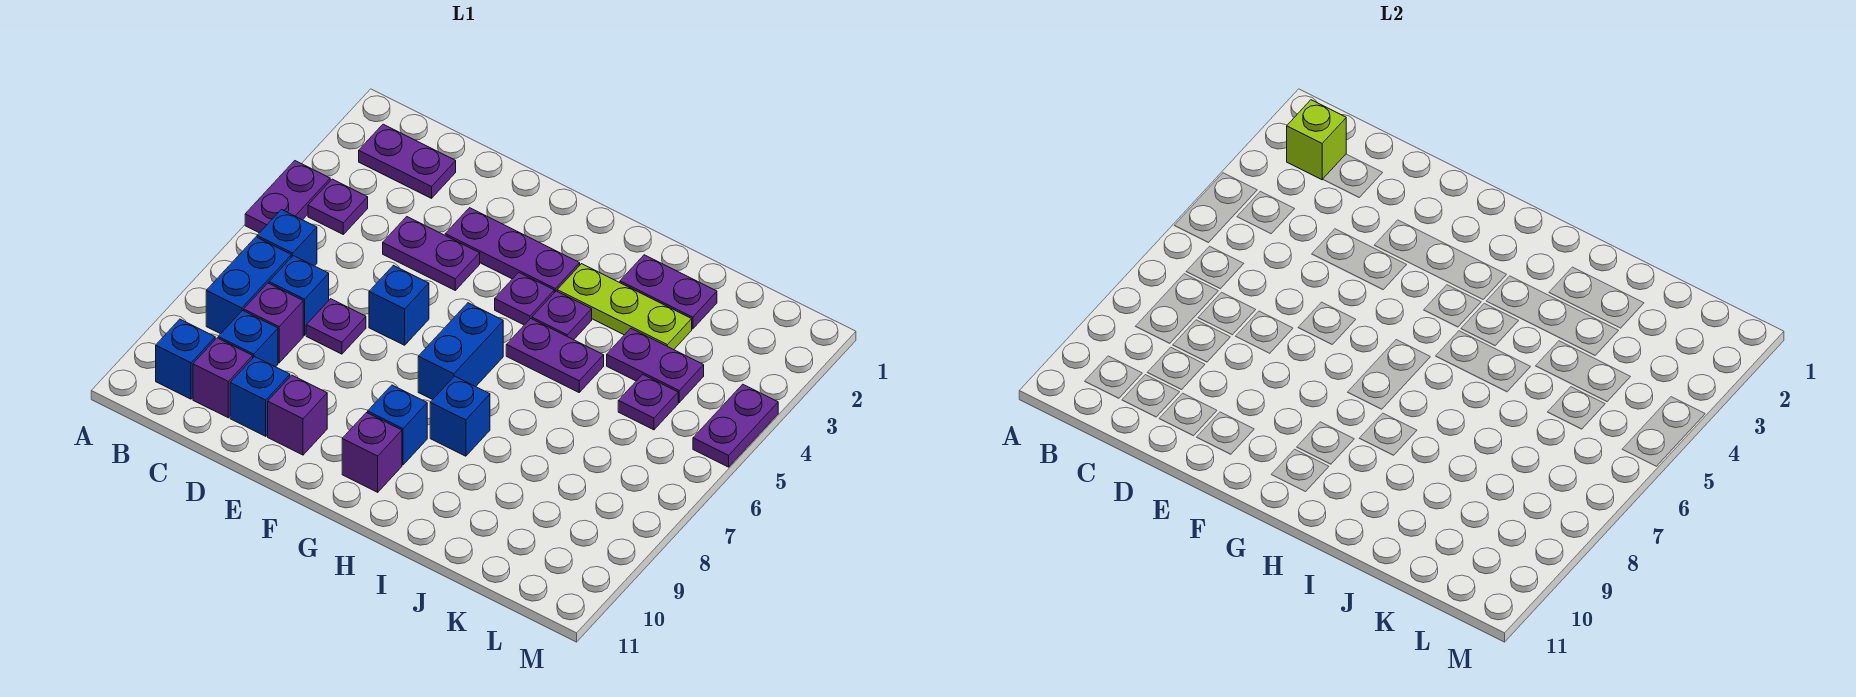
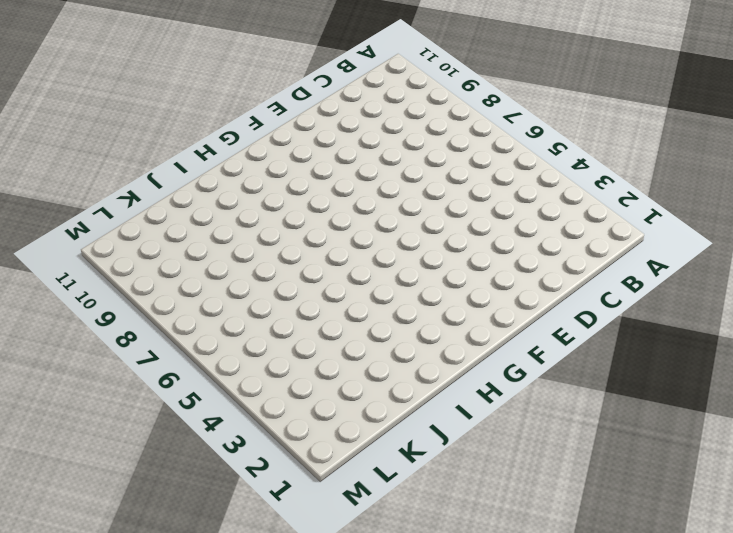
none -> purple 1x2 plate [245,161,330,233]
none -> purple 1x2 plate [359,124,456,198]
none -> purple 1x1 plate [308,179,368,234]

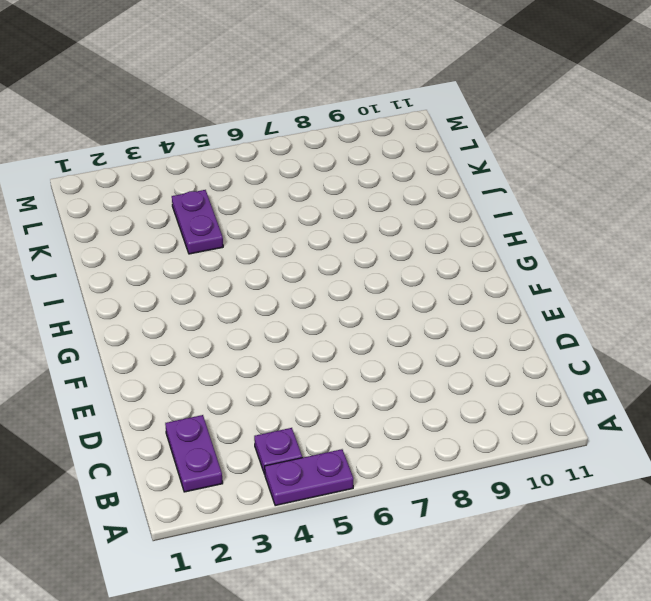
none -> blue 1x1 brick [257,210,317,266]
none -> blue 1x2 brick [206,237,291,334]
none -> blue 1x1 brick [156,319,215,399]

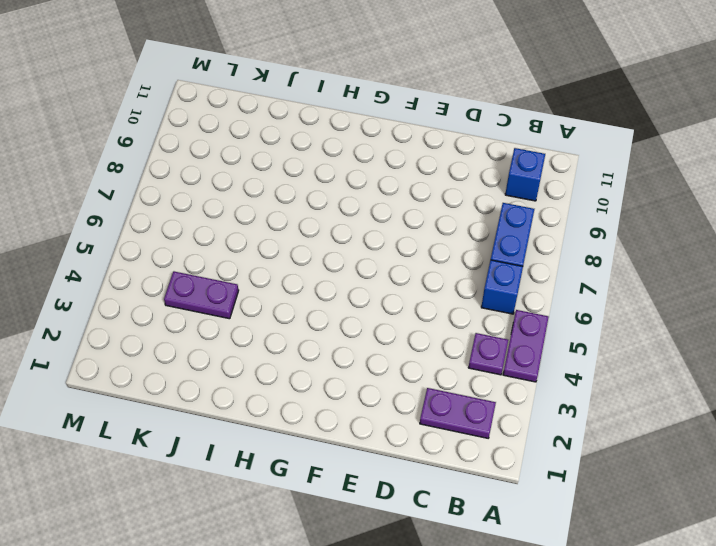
none -> blue 1x1 brick [269,256,329,335]
none -> purple 1x1 brick [244,283,303,363]
none -> blue 1x1 brick [218,310,278,367]

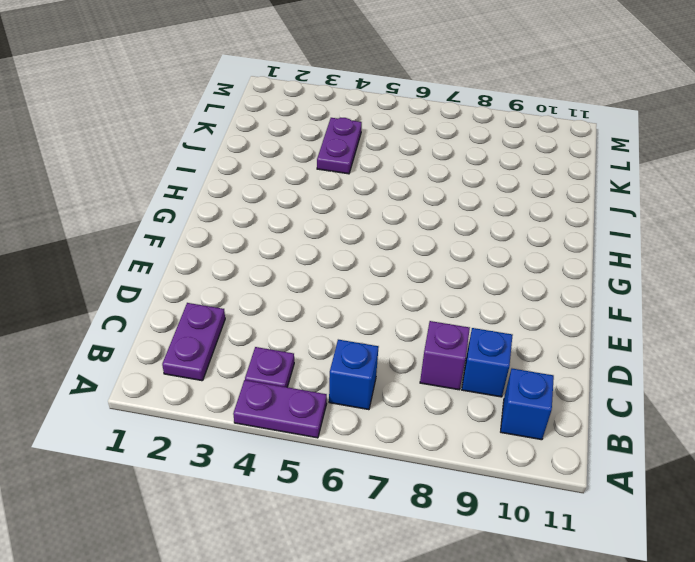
none -> blue 1x2 brick [206,237,291,334]
none -> blue 1x1 brick [269,256,329,335]
none -> purple 1x1 brick [193,338,253,418]

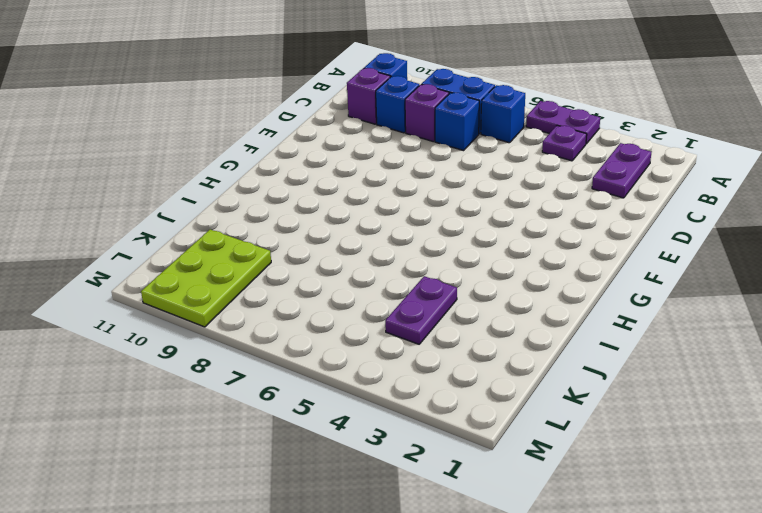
lime 2x3 plate [141,229,271,327] -> none
none -> purple 1x2 plate [383,217,480,290]
none -> purple 1x1 plate [306,299,366,354]
none -> blue 1x1 brick [230,357,290,436]

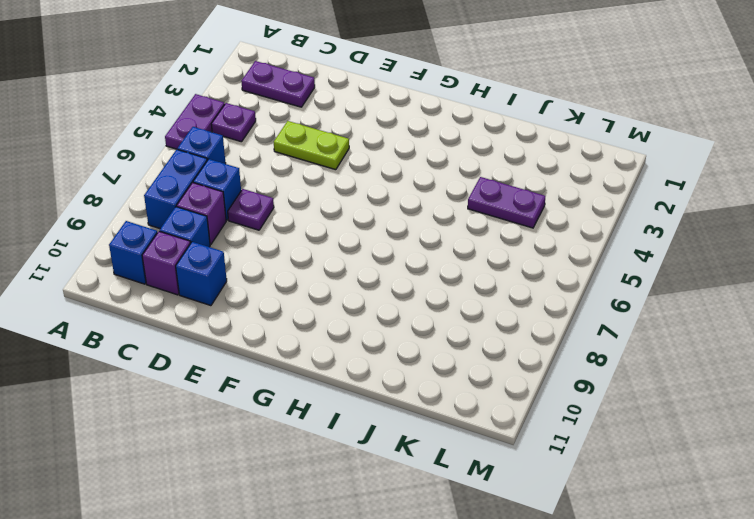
lime 1x2 plate [274,121,349,170] -> purple 1x2 plate [383,217,480,290]
none -> purple 1x3 plate [445,208,580,293]
none -> blue 1x1 brick [369,265,429,345]
none -> purple 1x1 brick [268,375,327,455]

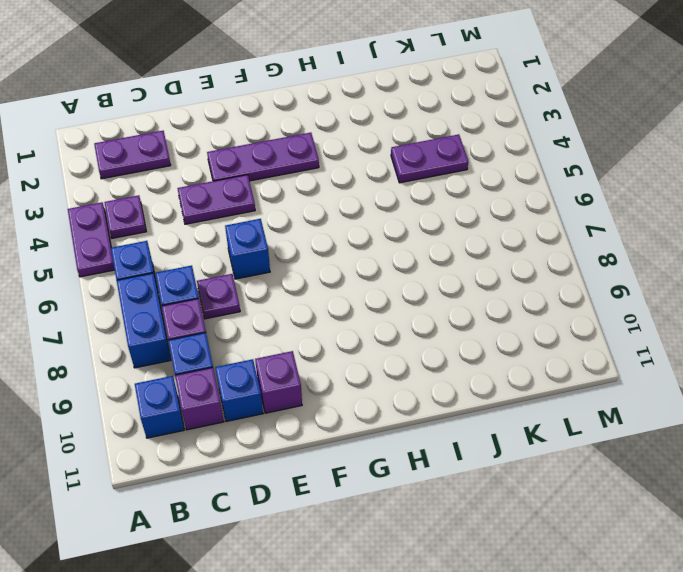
none -> purple 1x1 plate [495,273,554,325]
none -> blue 1x2 brick [418,303,503,400]
none -> blue 1x1 brick [368,385,427,465]

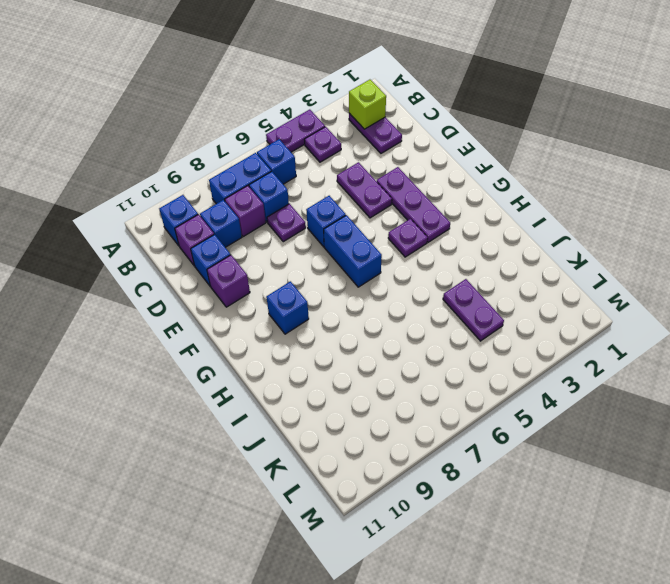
blue 1x2 brick [324,215,382,287] -> blue 1x2 brick turned to [418,303,503,400]
none -> purple 1x1 brick [342,413,402,492]
none -> lime 1x3 plate [557,264,692,350]
none -> purple 1x1 plate [532,291,592,340]

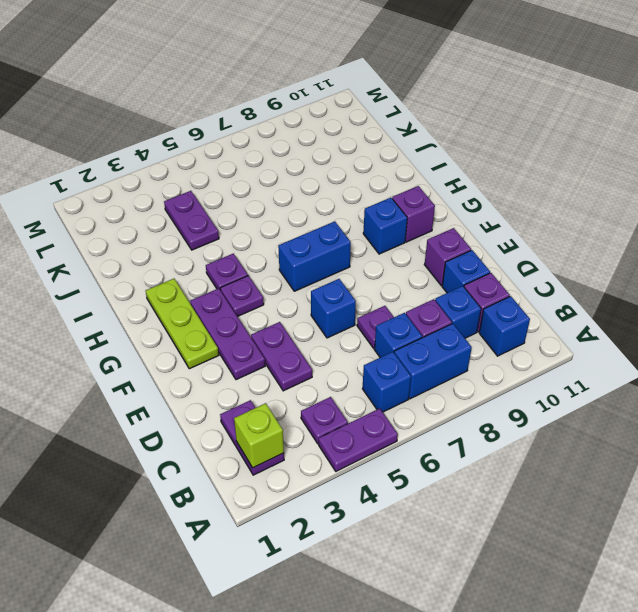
lime 1x3 plate [146,279,219,369] -> lime 1x3 plate moved to [557,264,692,350]
none -> purple 1x2 plate [506,319,604,392]
none -> blue 1x1 brick [430,376,490,456]
none -> purple 1x2 plate [620,255,717,329]

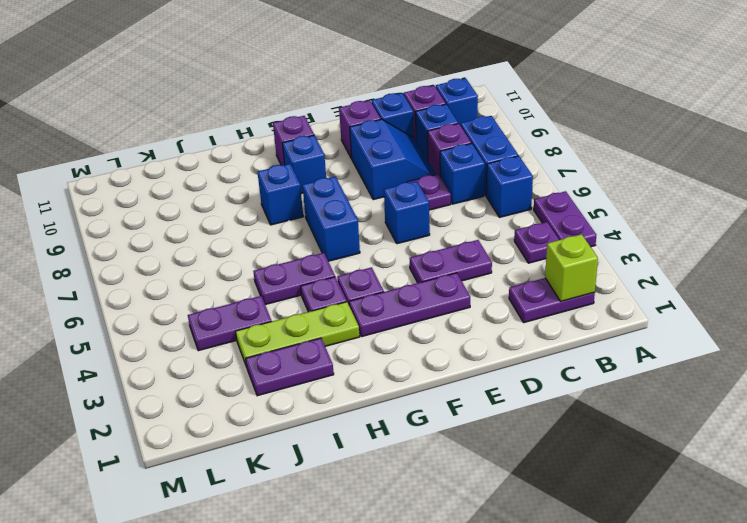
blue 2x2 slope [350,119,436,200] -> none
none -> purple 1x1 plate [618,375,678,430]
none -> purple 1x2 plate [693,384,778,467]

